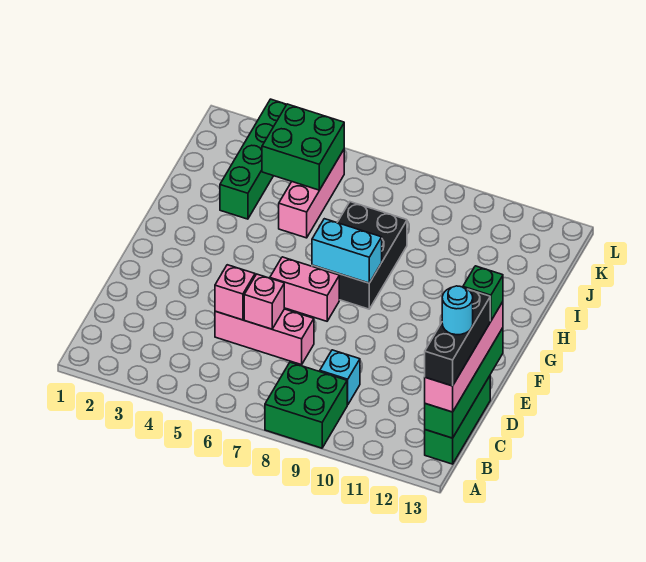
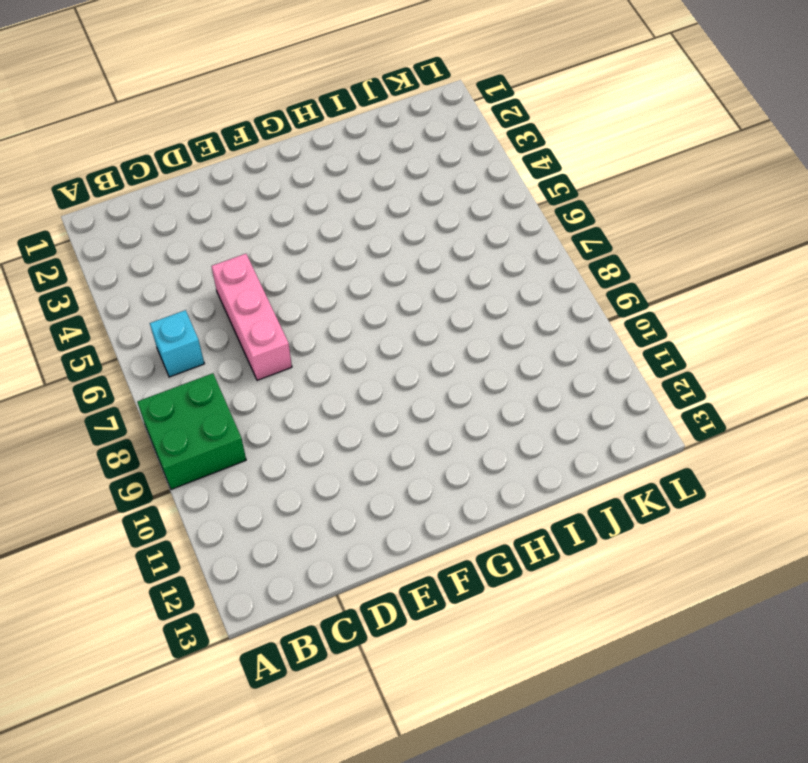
cyan 1x1 brick [150,310,204,377] -> cyan 1x1 brick moved to [320,350,360,405]
none -> green 1x3 brick [425,376,490,464]
none -> pink 1x2 brick [270,257,339,321]
none -> black 2x3 brick [312,202,407,309]

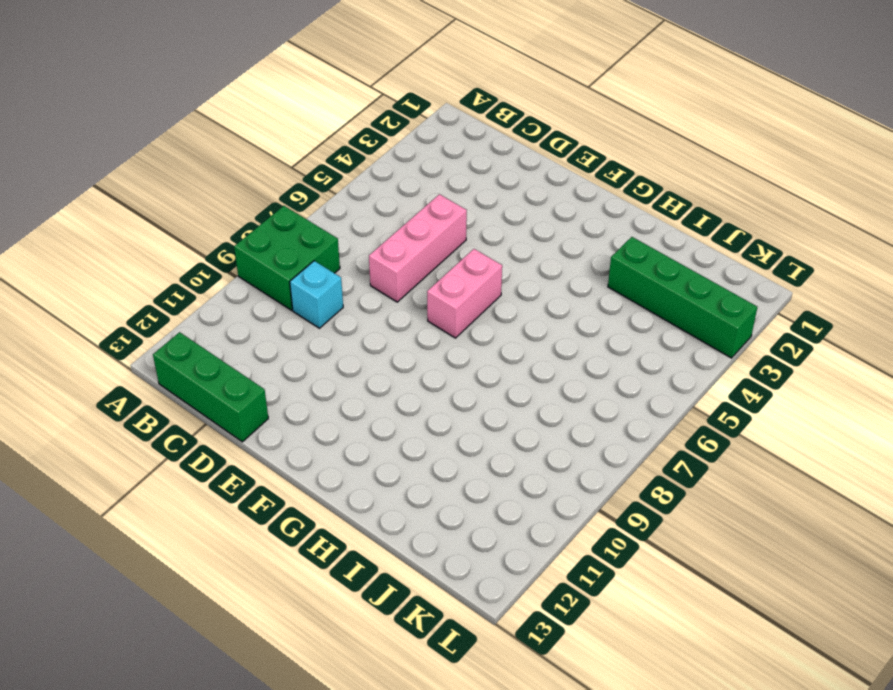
none -> black 2x3 brick [312,202,407,309]
none -> pink 1x3 brick [279,150,344,238]
none -> green 1x4 brick [425,328,503,438]

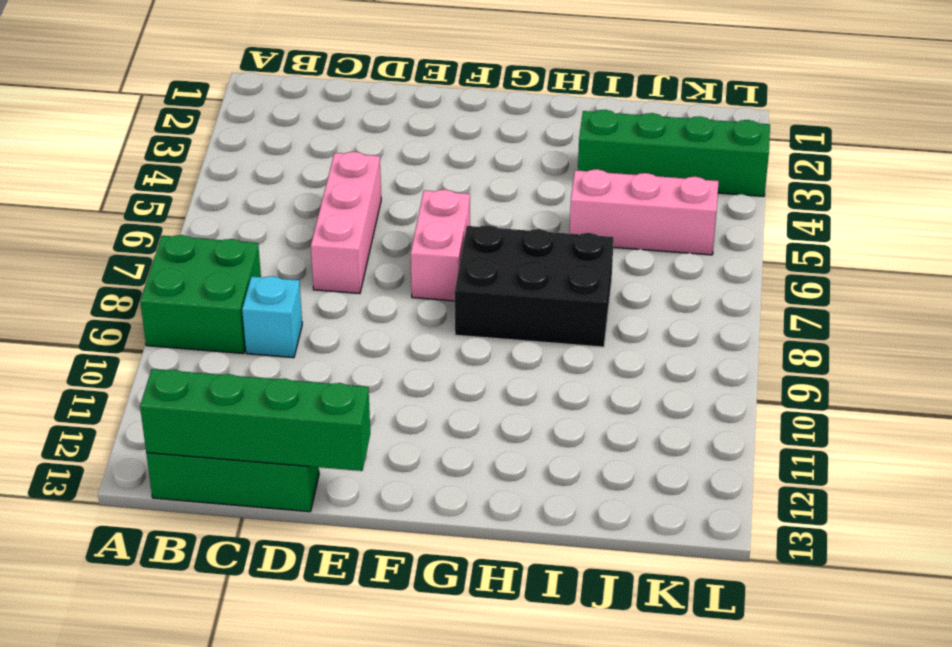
none -> pink 1x1 brick [215,265,255,320]
none -> pink 1x1 brick [244,274,284,329]
none -> cyan 1x2 brick [312,219,382,283]

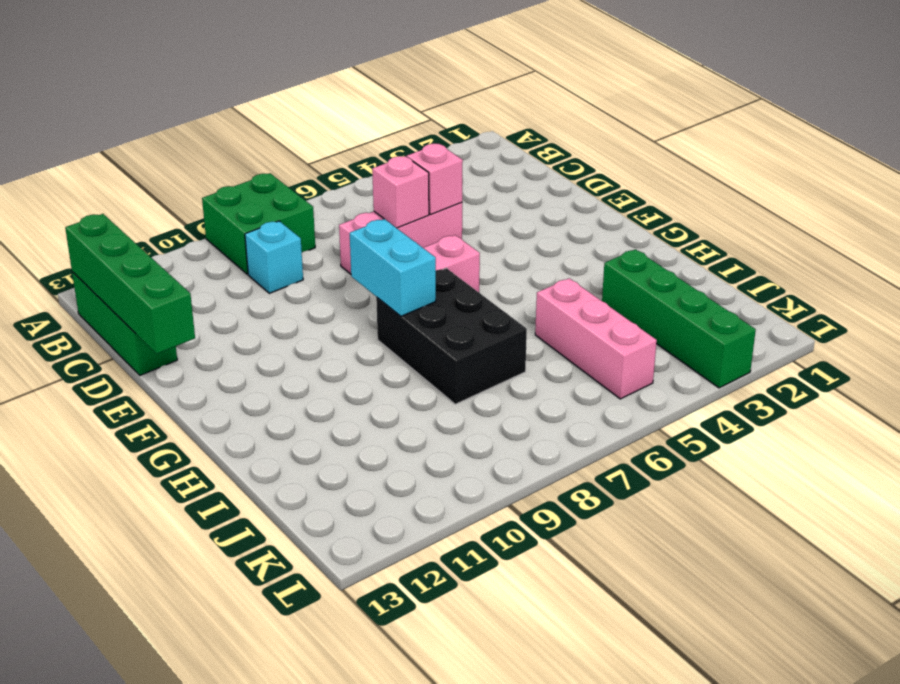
cyan 1x2 brick [350,219,436,316] -> cyan 1x2 brick turned to [312,219,382,283]
none -> green 2x2 brick [262,104,344,190]
none -> pink 1x4 brick [425,302,503,412]
none -> black 1x3 brick [425,289,490,386]

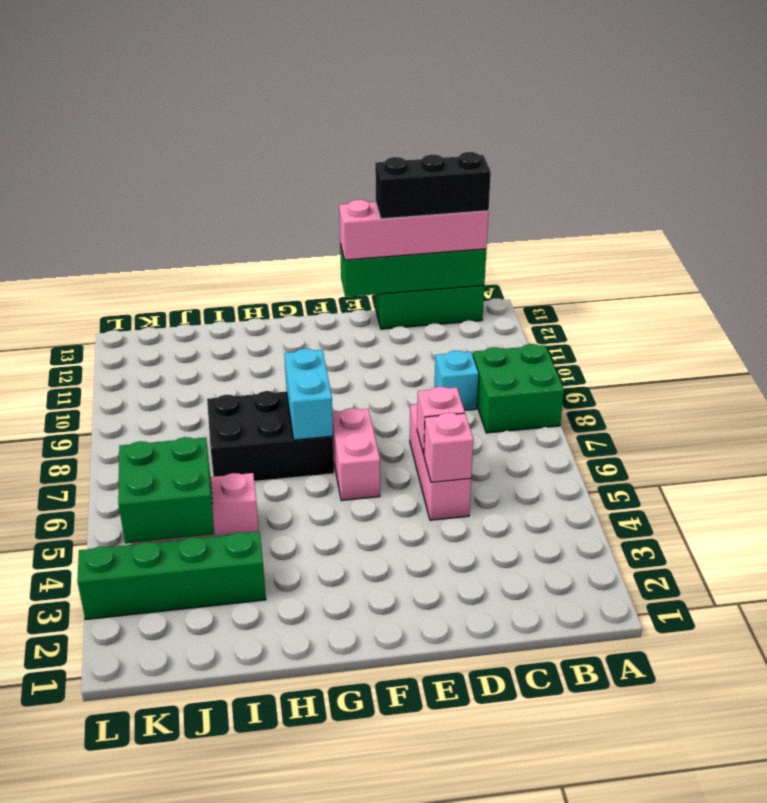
none -> green 1x1 brick [463,266,503,321]
none -> cyan 1x1 round brick [442,286,473,335]

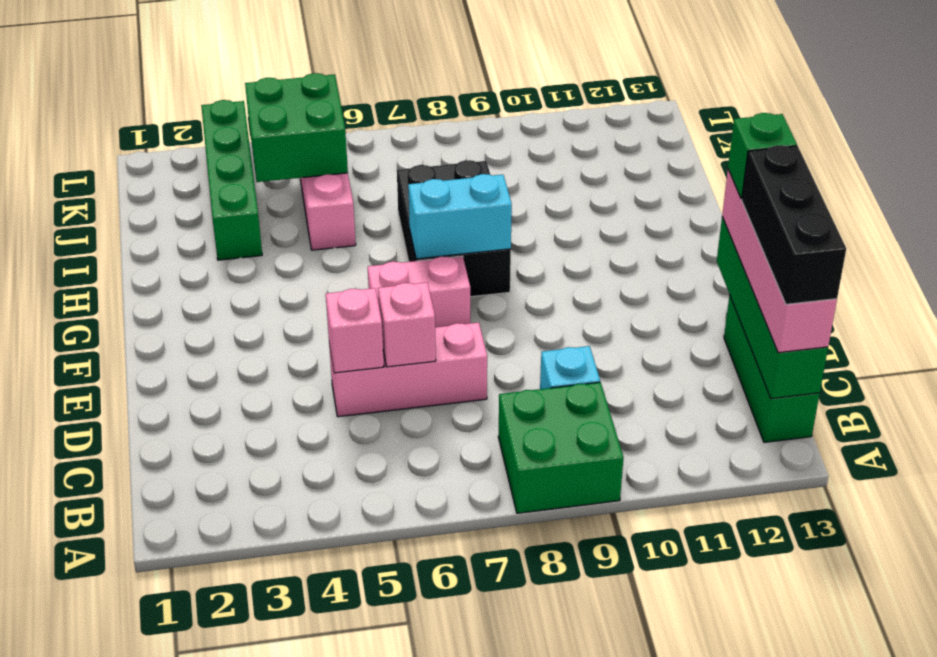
none -> cyan 1x1 round brick [442,286,473,335]

